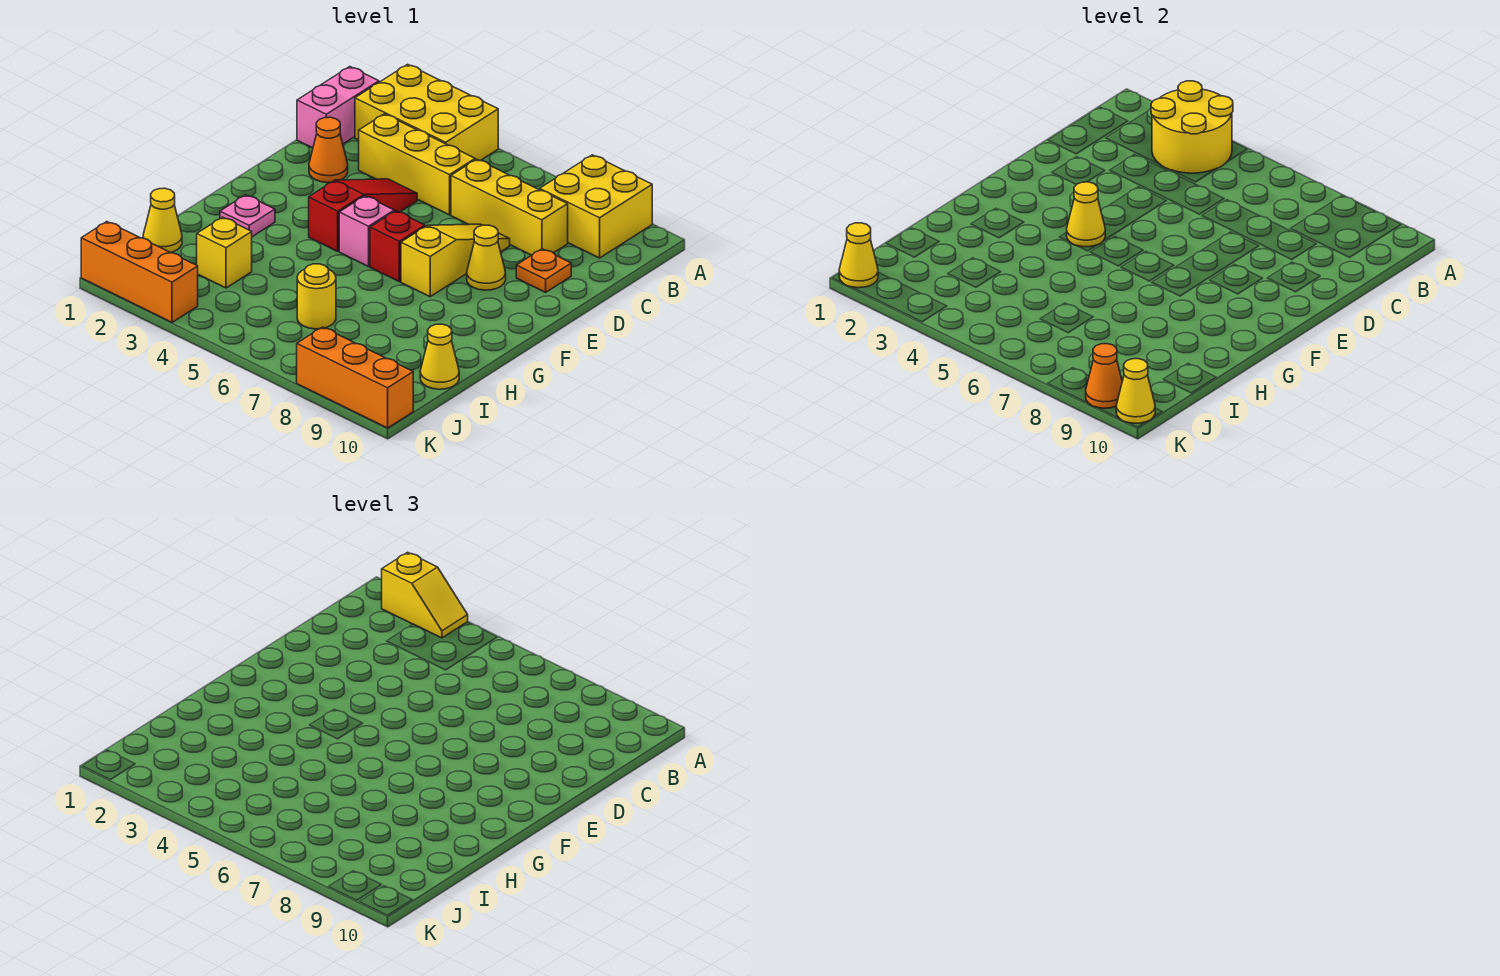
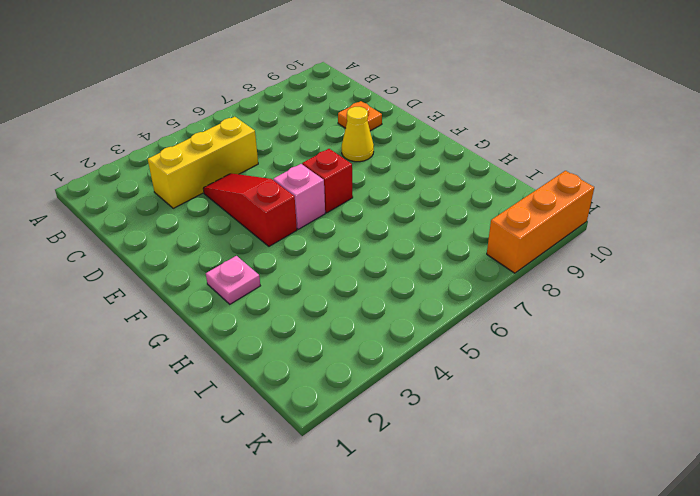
none -> yellow 2x3 brick [355,64,498,161]
none -> yellow 2x2 brick [540,155,652,258]
none -> pink 1x2 brick [297,67,379,148]

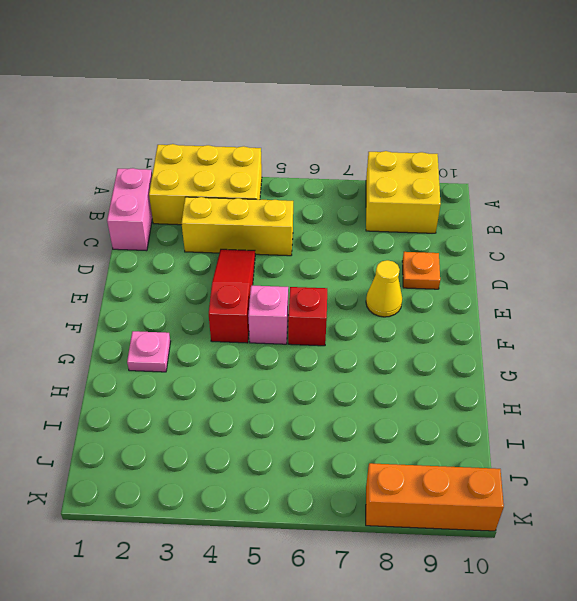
none -> yellow 1x3 brick [451,159,568,255]
none -> orange 1x1 cone [309,117,348,183]
none -> yellow 1x3 slope [401,224,510,297]

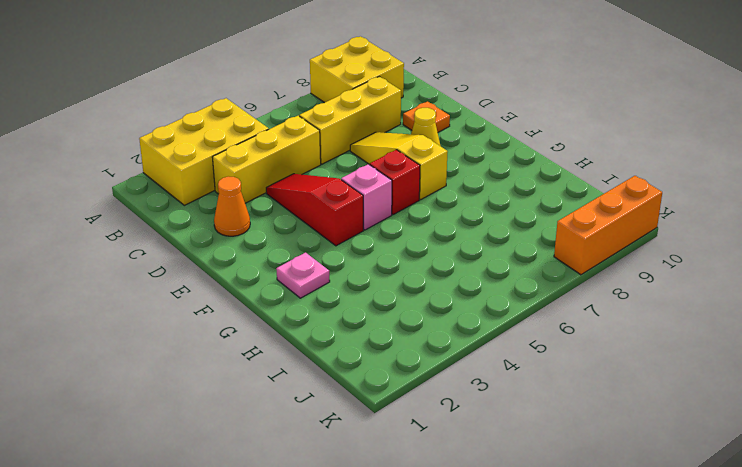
none -> pink 1x2 brick [297,67,379,148]
none -> yellow 1x1 cone [143,188,182,253]
none -> yellow 1x1 brick [197,217,252,288]

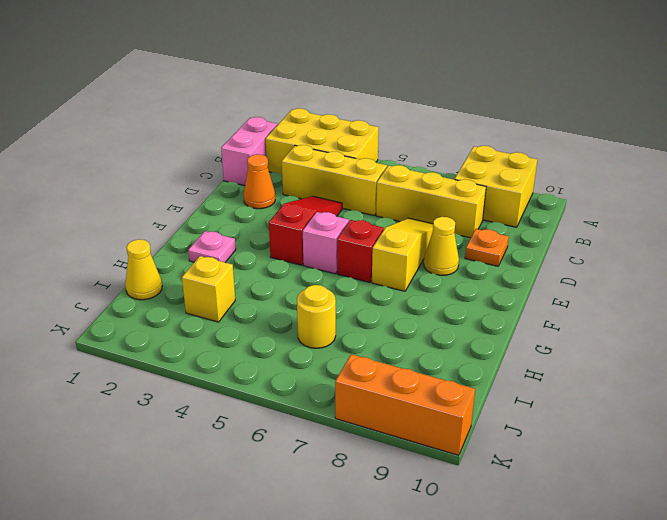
none -> yellow 1x1 cone [420,324,459,389]
none -> orange 1x3 brick [81,222,198,322]
none -> yellow 2x2 round brick [1151,81,1233,173]

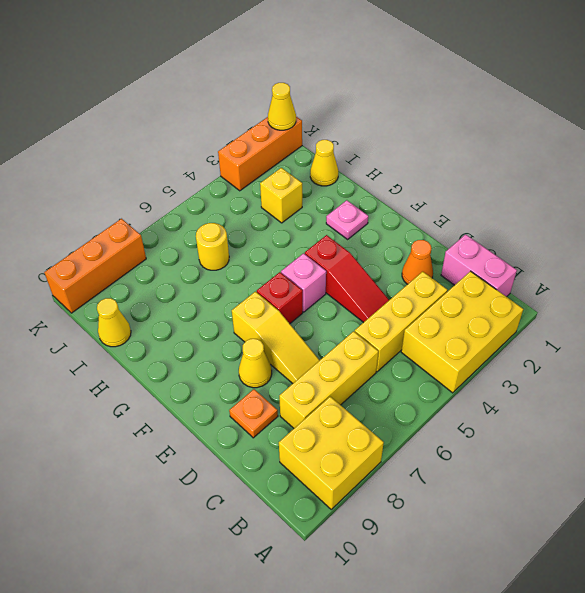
none -> yellow 2x2 round brick [1151,81,1233,173]
none -> yellow 1x1 cone [1067,182,1105,247]
none -> orange 1x1 cone [1086,344,1122,408]

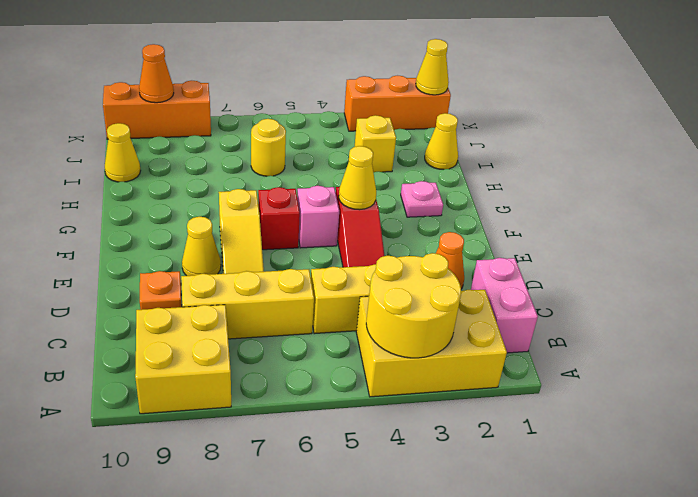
none -> yellow 1x1 cone [1116,359,1155,423]
none -> yellow 1x2 slope [382,552,468,638]

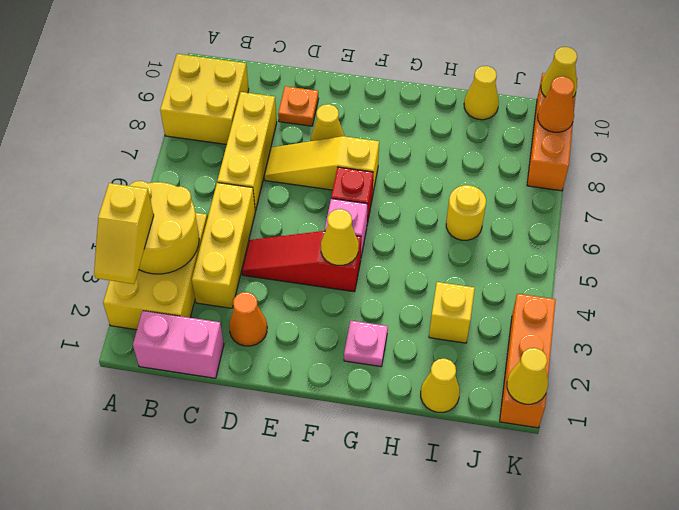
yellow 1x2 slope [94,183,154,284] -> yellow 1x2 slope turned to [382,552,468,638]

